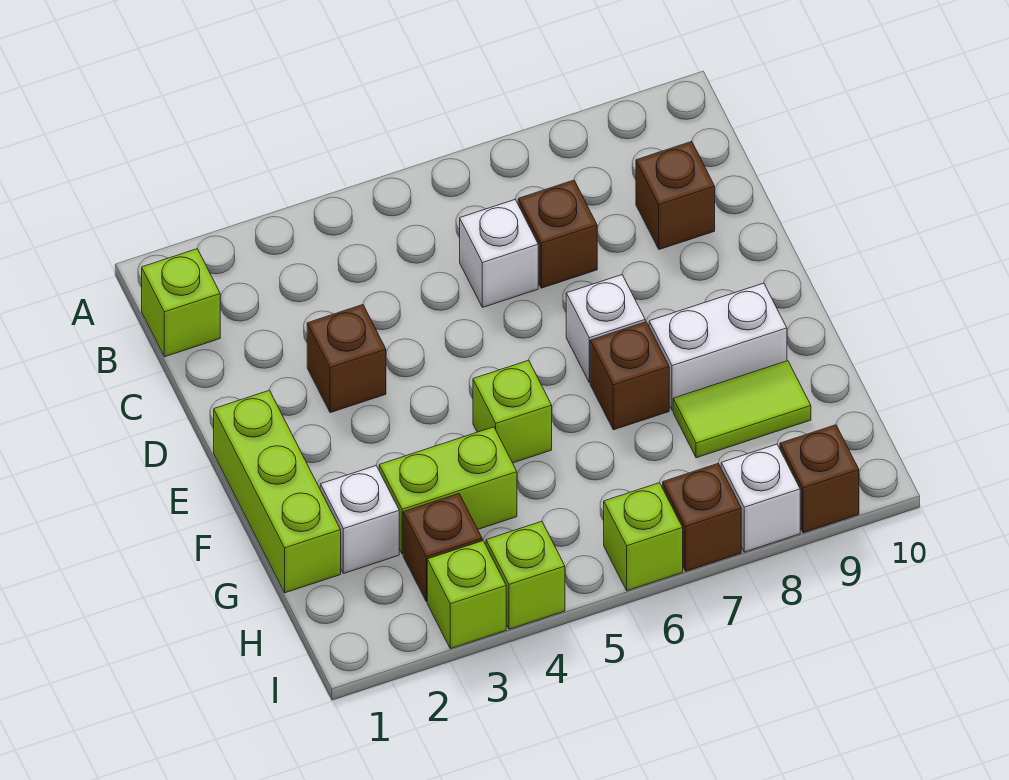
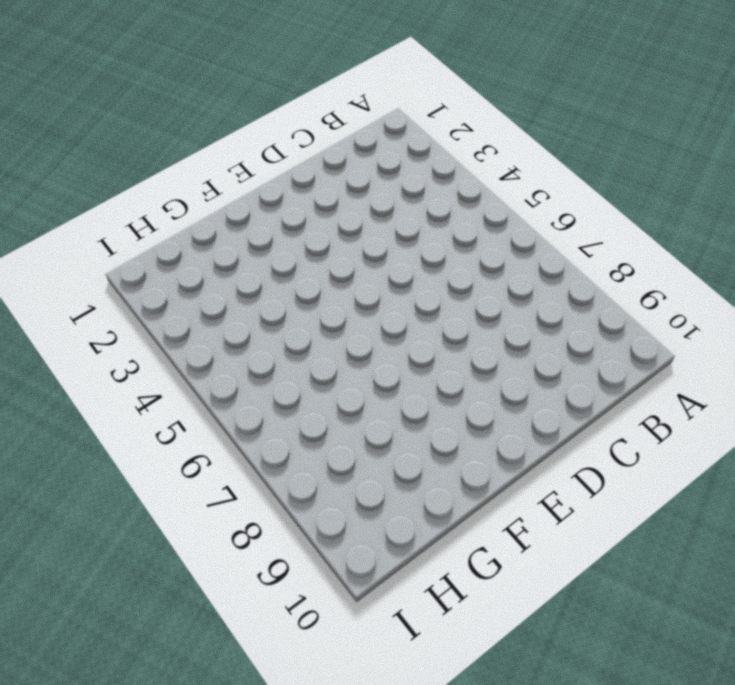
none -> lime 1x1 brick [142,249,220,357]
none -> white 1x1 brick [460,200,538,307]
none -> brown 1x1 brick [518,180,597,288]

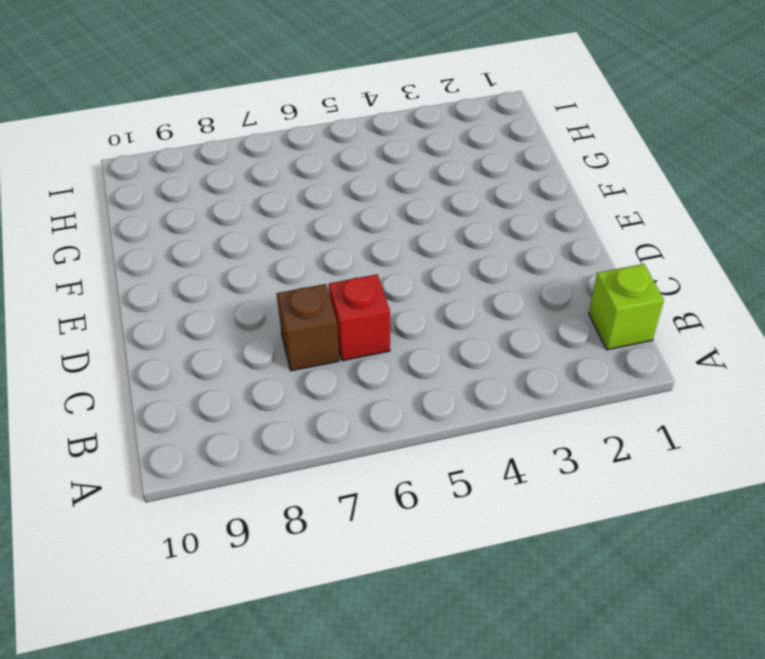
red 1x1 brick [329,274,390,361] -> white 1x1 brick [460,200,538,307]
none -> brown 1x1 brick [636,141,715,249]
none -> brown 1x1 brick [307,305,386,413]
none -> lime 1x3 brick [214,390,341,593]

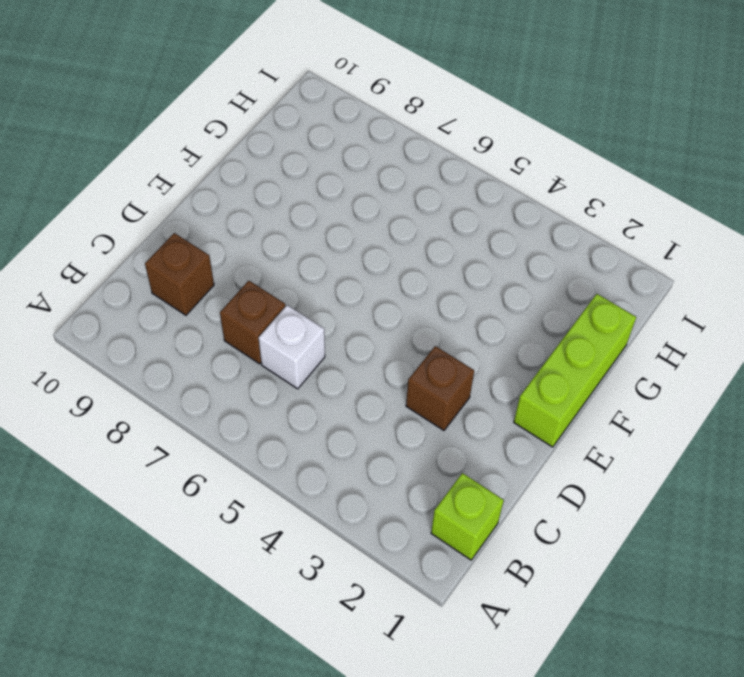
none -> white 1x1 brick [566,275,645,383]
none -> lime 1x1 brick [473,360,552,463]
none -> brown 1x1 brick [590,322,669,430]

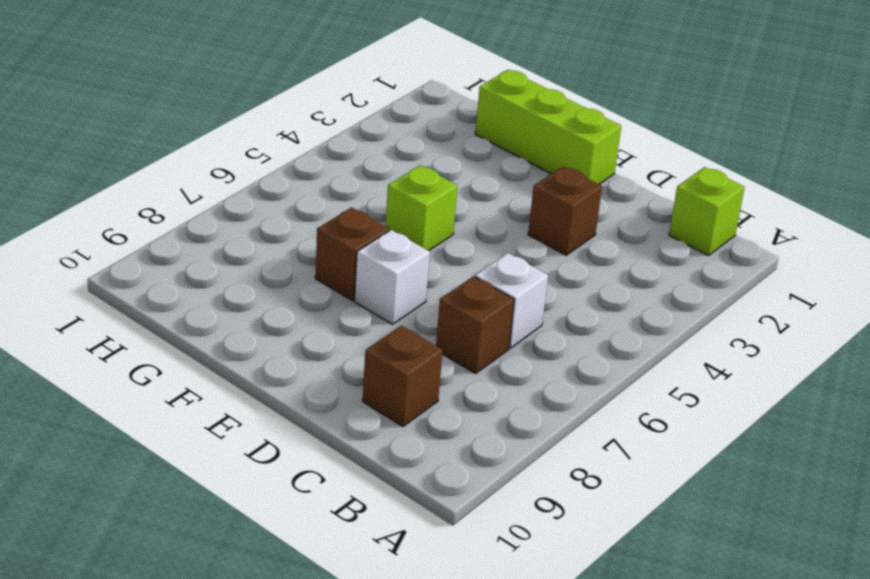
none -> white 1x2 brick [649,283,787,411]
none -> white 1x1 brick [320,466,399,574]
none -> lime 1x2 brick [379,427,517,554]

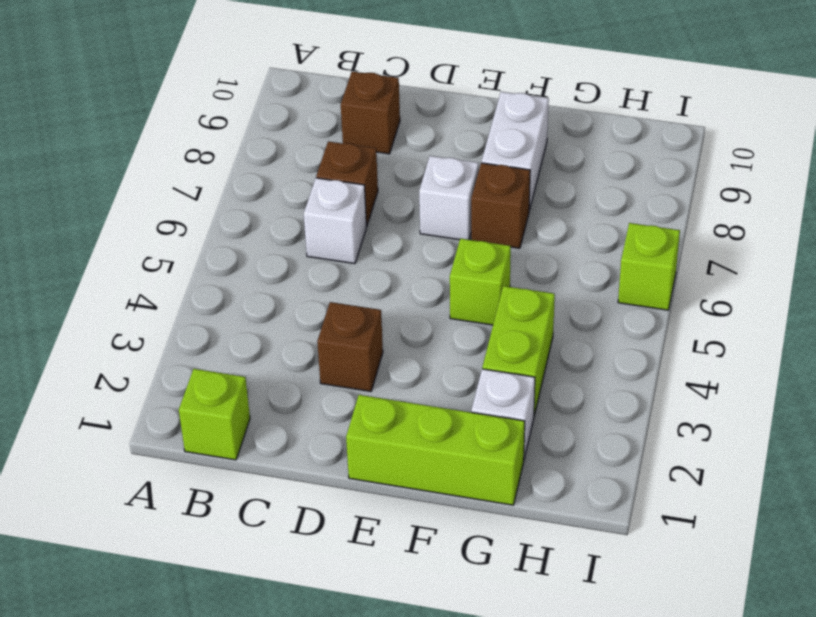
none -> lime 1x2 tile [673,361,811,458]
none -> brown 1x1 brick [403,494,482,601]
none -> lime 1x1 brick [427,541,506,649]

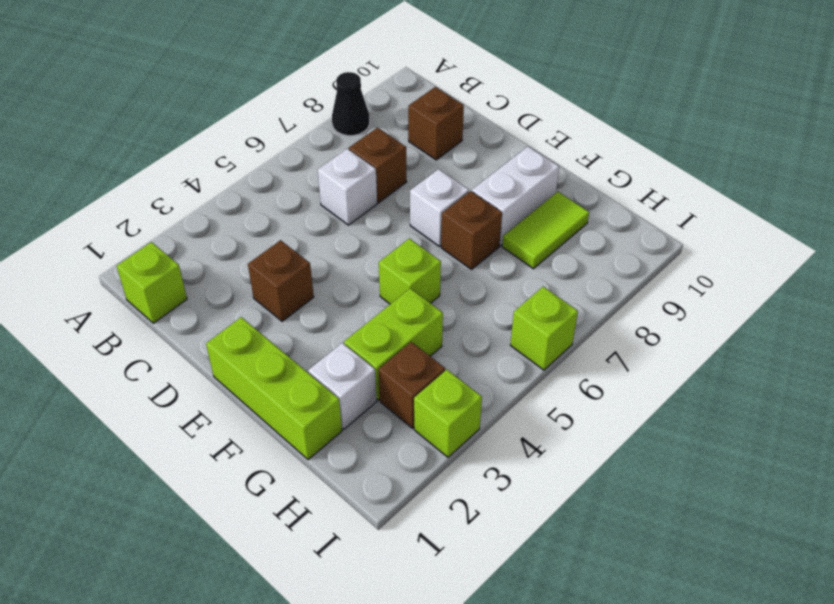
black 1x1 cone [332,72,370,136] -> none
none -> lime 1x1 brick [486,521,565,629]
none -> brown 1x1 brick [663,464,741,571]
none -> white 1x1 brick [721,444,800,552]

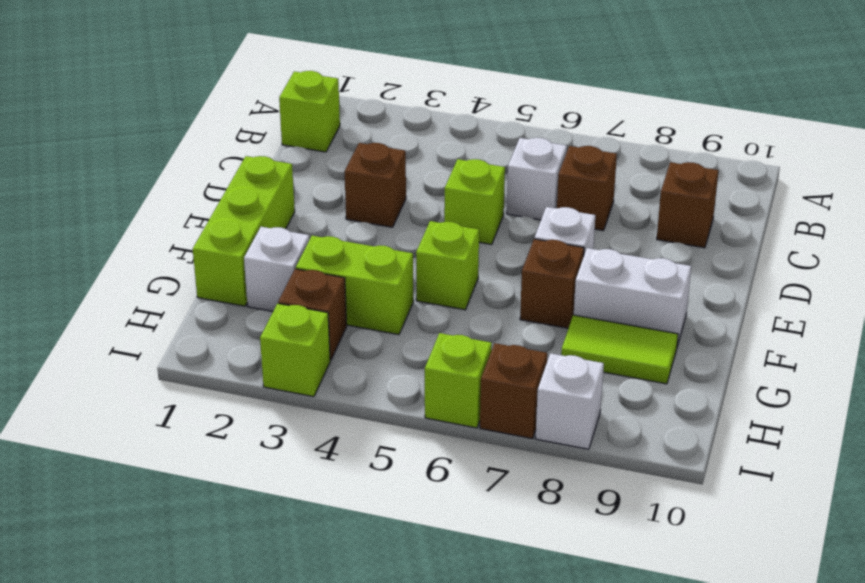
lime 1x1 brick [444,159,505,244] -> lime 1x1 brick moved to [486,521,565,629]
none -> brown 1x1 brick [780,425,859,533]

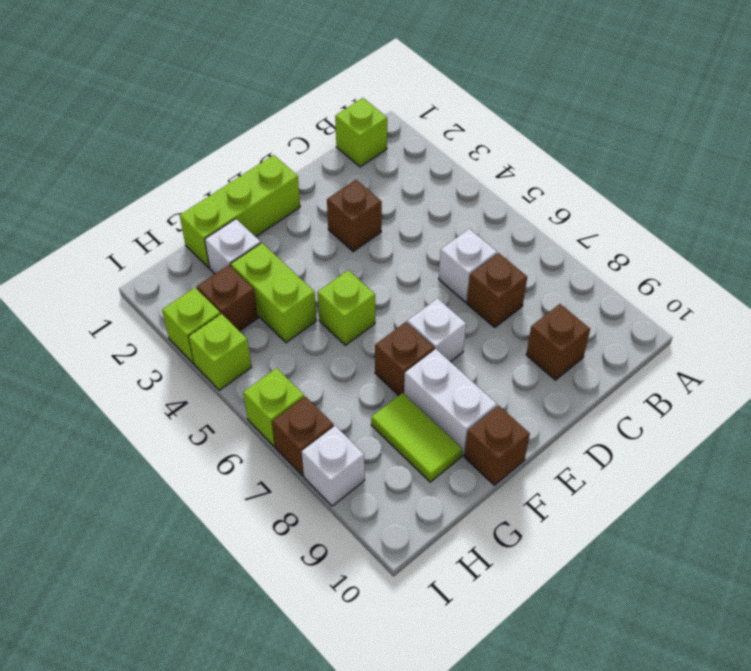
brown 1x1 brick [464,406,530,485] -> brown 1x1 brick moved to [780,425,859,533]

